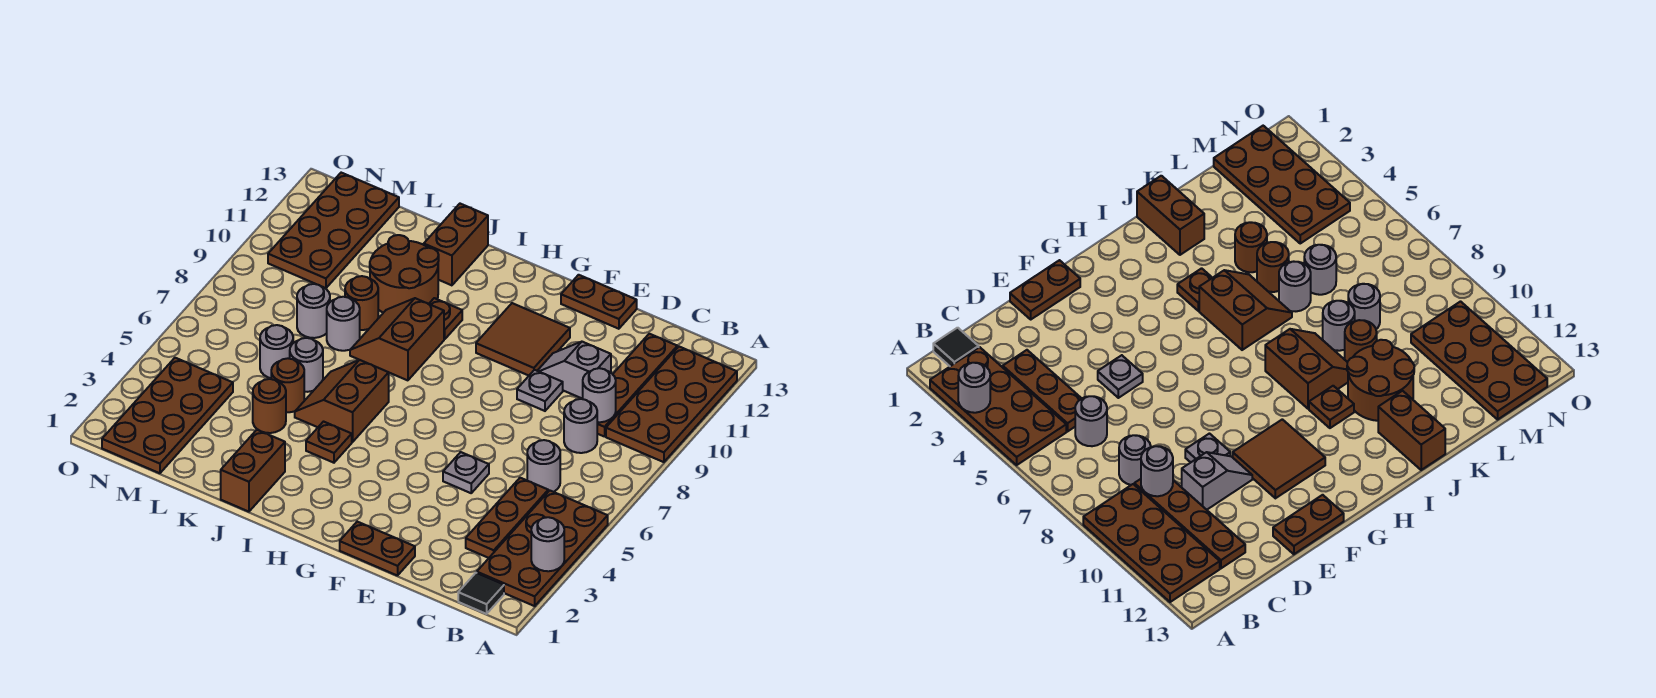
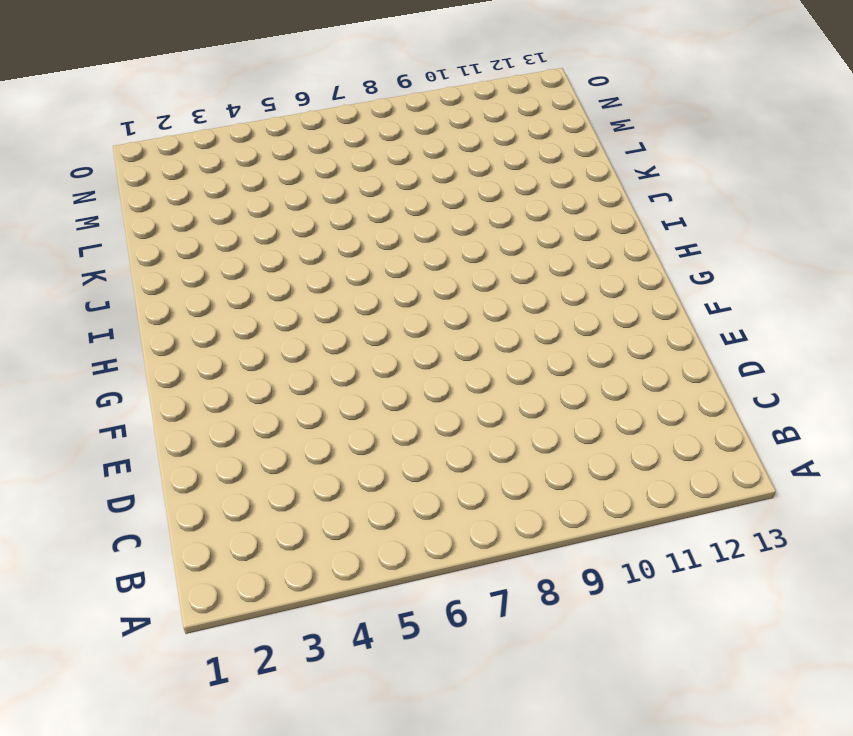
none -> brown 2x4 plate [477,491,608,606]
none -> brown 2x4 plate [606,347,737,462]
none -> black 1x1 tile [458,573,504,614]
none -> brown 1x3 plate [466,478,548,558]

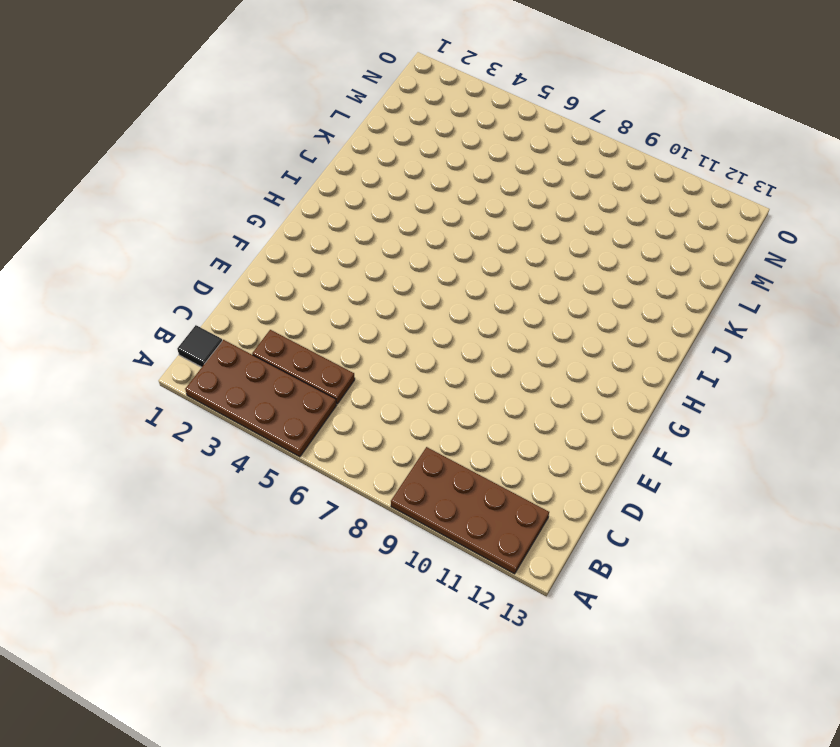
none -> grey 1x1 round brick [527,440,560,492]
none -> grey 1x1 round brick [564,399,597,453]
none -> brown 1x4 plate [597,334,677,437]
none -> grey 1x2 slope [537,342,611,399]

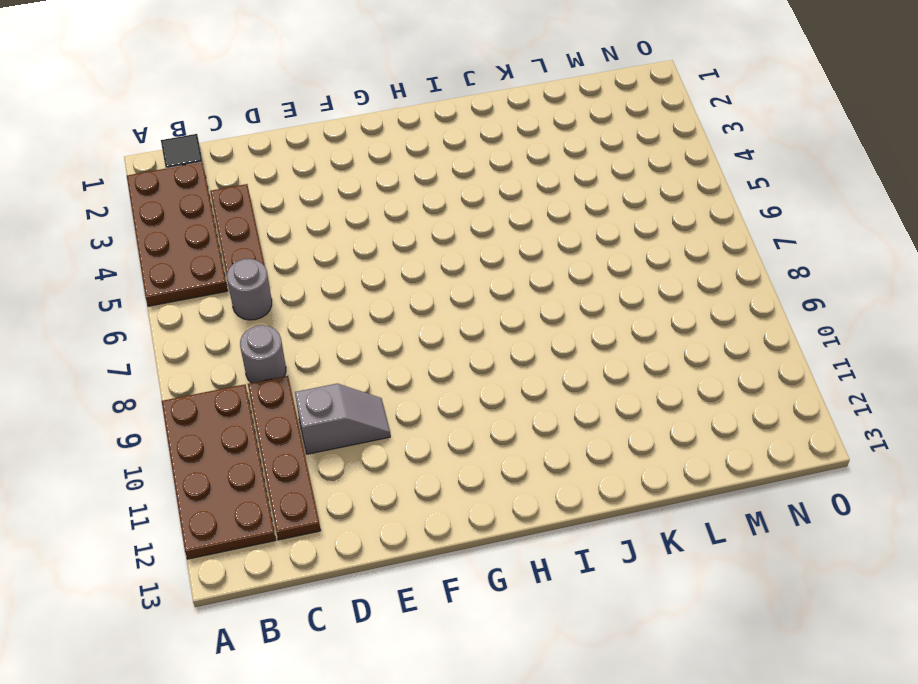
none -> brown 1x2 plate [340,522,415,576]
none -> grey 1x1 plate [443,452,489,493]
none -> grey 1x1 plate [517,370,563,411]
none -> brown 1x2 plate [561,275,637,329]

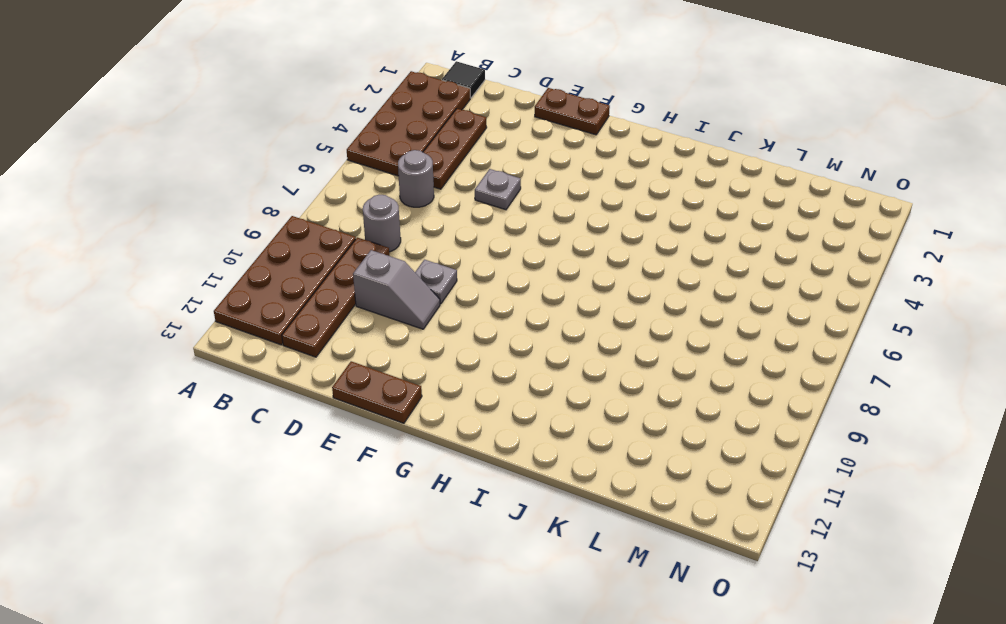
none -> brown 2x2 tile [476,303,570,376]
none -> brown 1x1 plate [306,422,352,463]
none -> brown 2x2 slope [295,360,389,442]
none -> brown 2x2 slope [350,298,444,380]

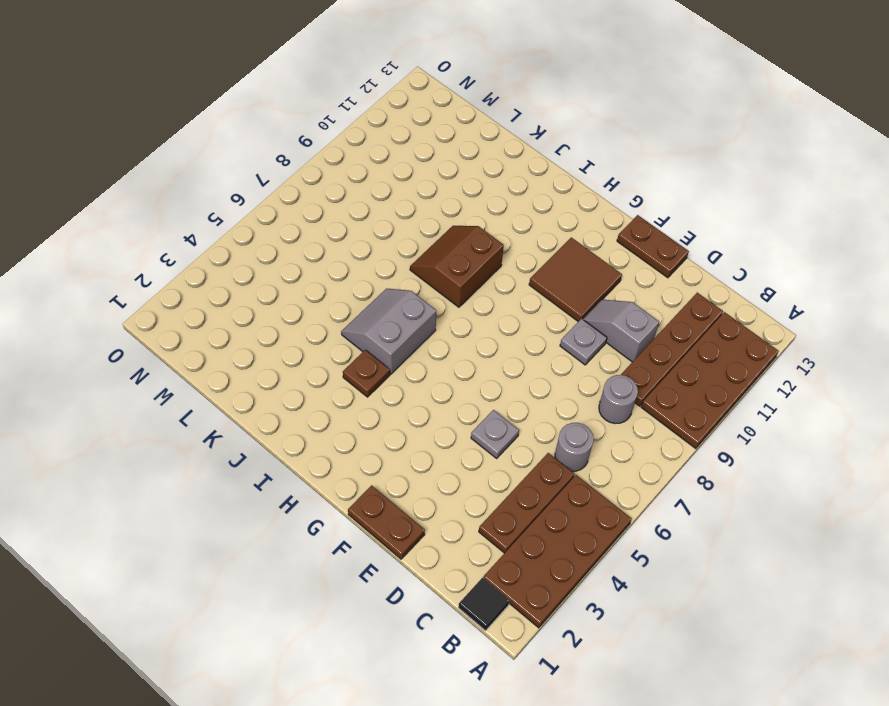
grey 2x2 slope [341,289,436,374] -> brown 2x2 slope [295,360,389,442]
none -> brown 1x1 plate [429,298,462,339]
none -> brown 1x2 brick [221,430,285,512]
none -> brown 2x2 round brick [370,235,439,313]
none -> brown 1x2 brick [424,204,488,285]

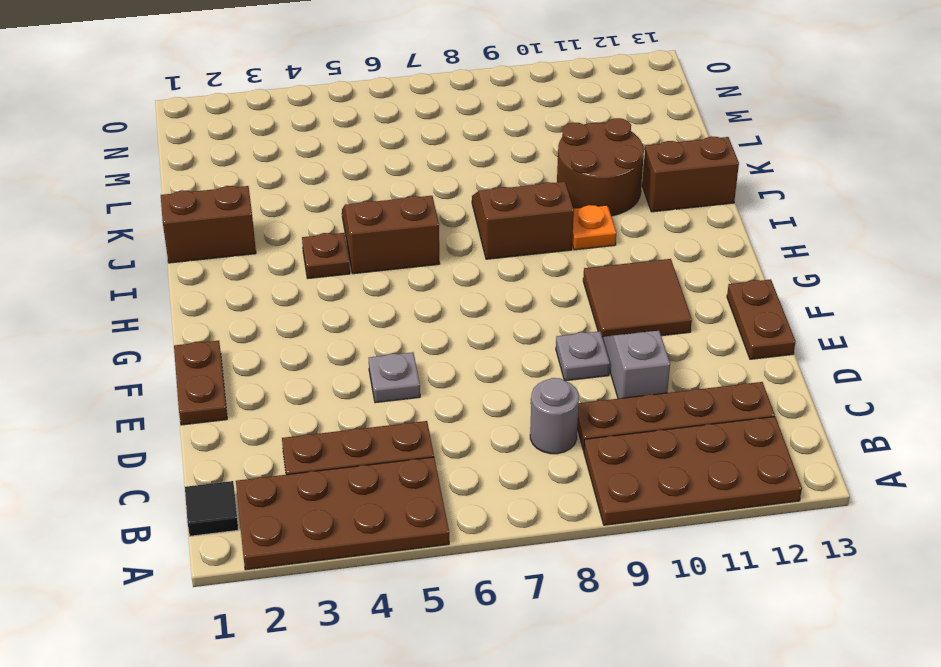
orange 1x1 plate [572,205,616,250] -> brown 1x1 plate [429,298,462,339]
none -> grey 1x1 round brick [527,440,560,492]
none -> brown 1x1 round brick [253,379,286,433]
none -> brown 1x1 round brick [271,358,304,412]
none -> grey 1x1 round brick [290,338,323,392]

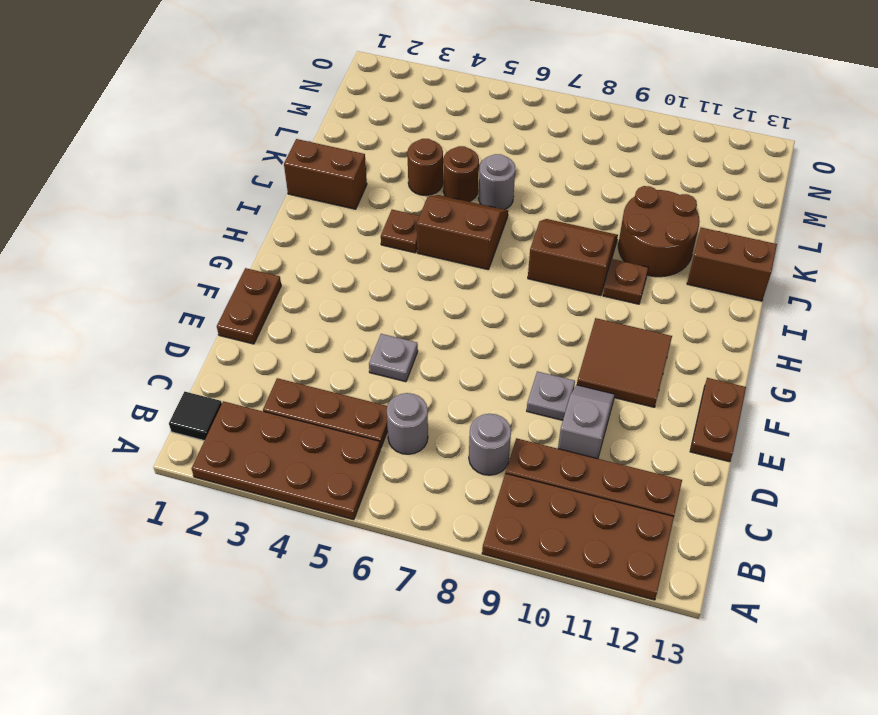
none -> grey 1x1 round brick [327,297,360,351]
none -> brown 1x1 round brick [345,276,378,330]
none -> grey 1x1 round brick [260,325,293,378]
none -> grey 1x1 round brick [297,284,330,338]

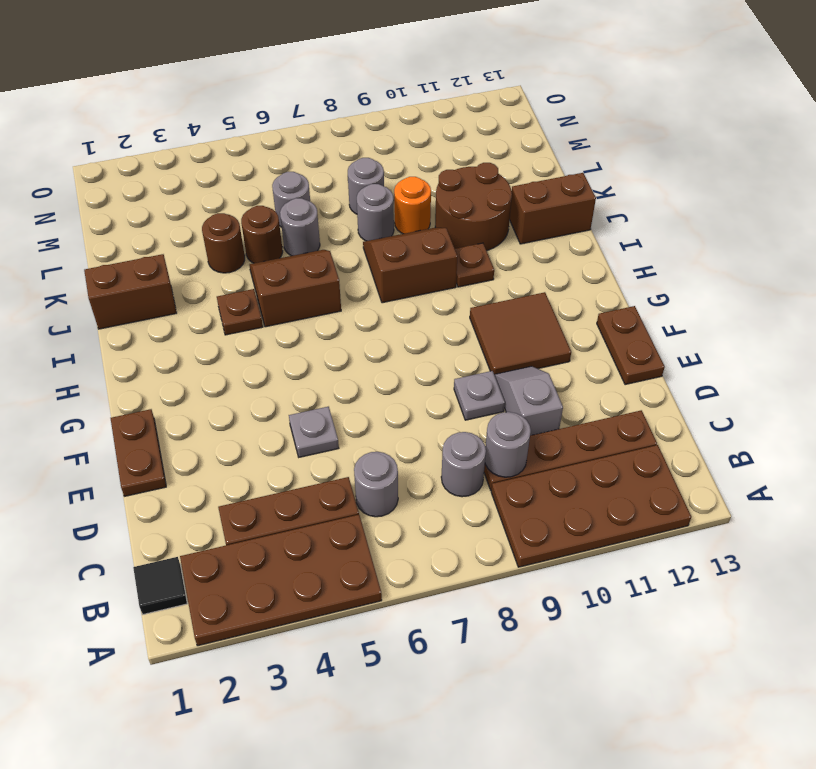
orange 1x1 round brick [394,177,431,234] -> brown 1x1 round brick [345,276,378,330]
none -> brown 2x4 plate [102,358,233,473]
none -> brown 2x4 plate [268,173,399,288]
none -> grey 1x1 round brick [531,517,564,571]

